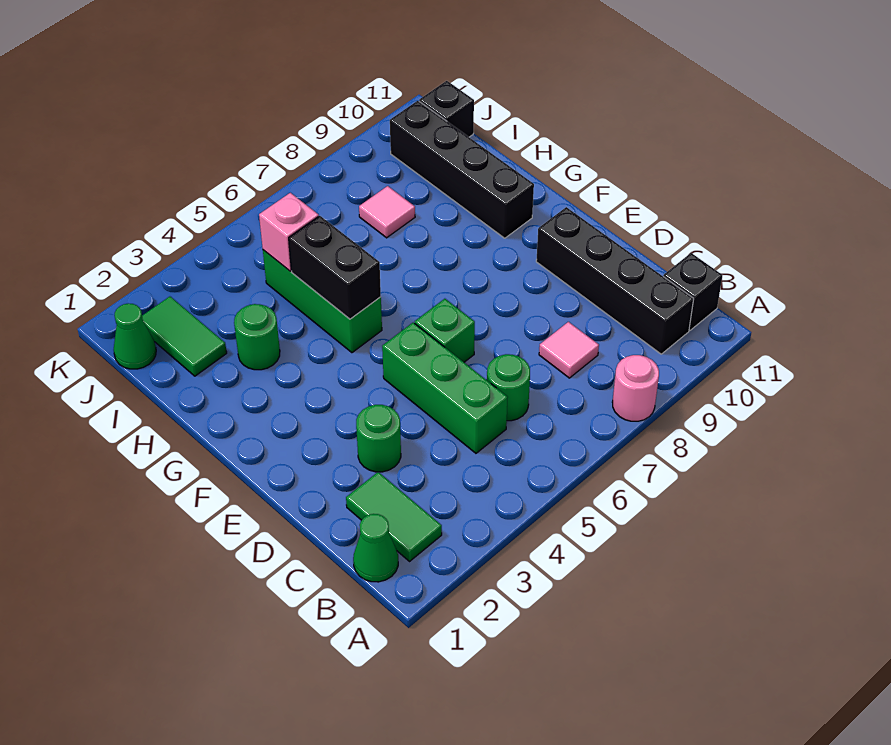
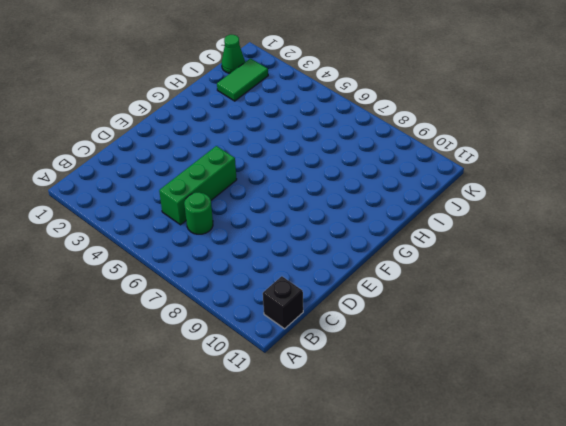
none -> pink 1x1 round brick [612,355,659,421]
none -> green 1x1 cone [353,514,398,582]
none -> green 1x2 tile [346,472,442,561]

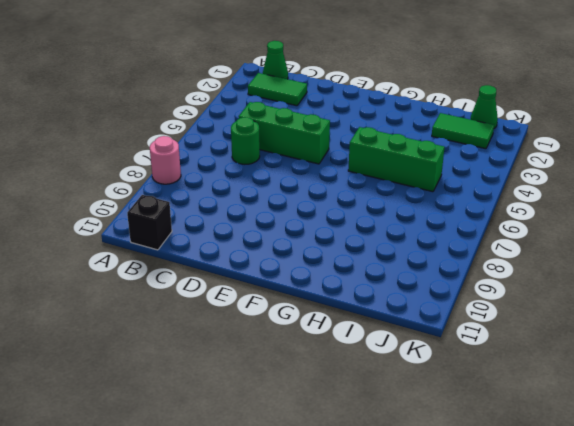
none -> black 1x4 brick [536,207,694,354]
none -> pink 1x1 tile [539,322,599,378]
none -> green 1x1 round brick [356,405,401,472]

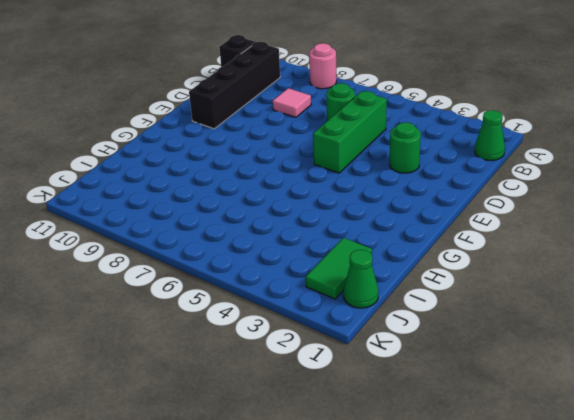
none -> green 1x2 tile [346,472,442,561]
none -> green 1x1 brick [415,299,475,362]
none -> green 1x3 brick [263,250,382,353]

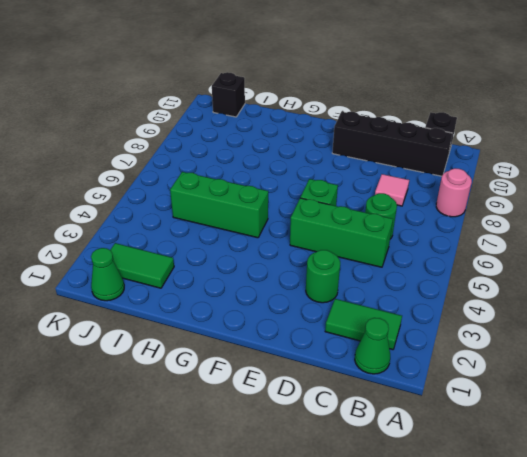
none -> black 1x4 brick [390,101,534,238]
none -> green 1x1 round brick [234,304,280,370]
none -> pink 1x1 tile [359,186,415,238]

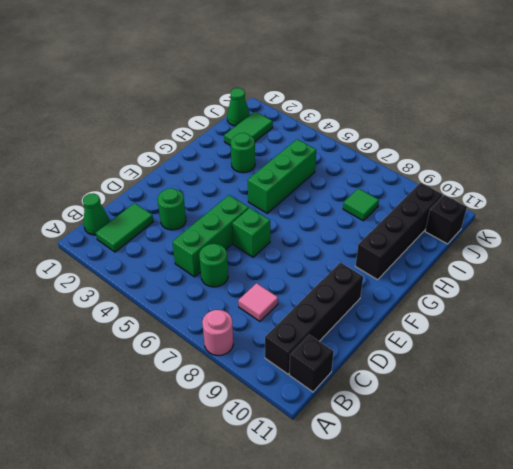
green 1x1 tile [343,189,379,221] -> pink 1x1 tile [359,186,415,238]
none -> black 1x2 brick [289,216,381,319]
none -> pink 1x1 brick [259,193,319,271]

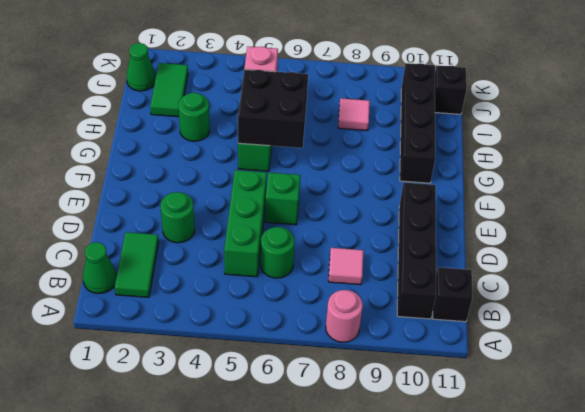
black 2x2 brick [238,69,308,148] -> black 1x2 brick [289,216,381,319]

